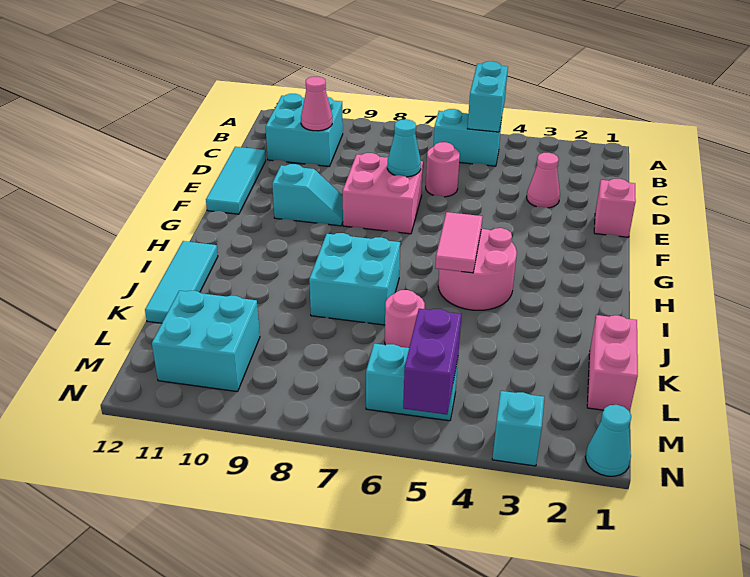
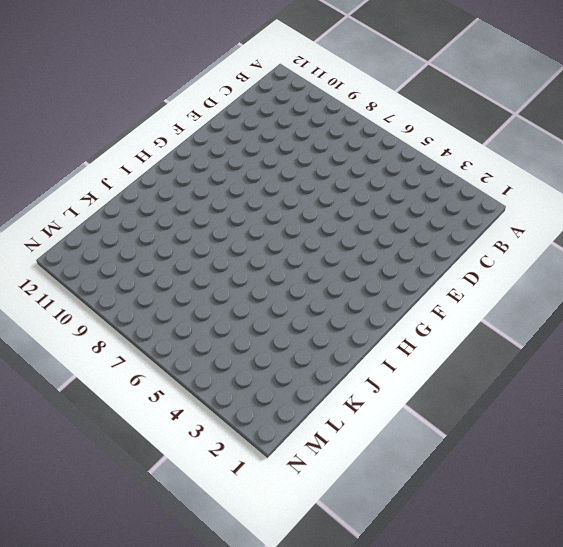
none -> cyan 1x2 brick [434,109,502,166]
none -> cyan 2x2 brick [266,94,343,166]
none -> pink 1x1 cone [527,153,560,208]

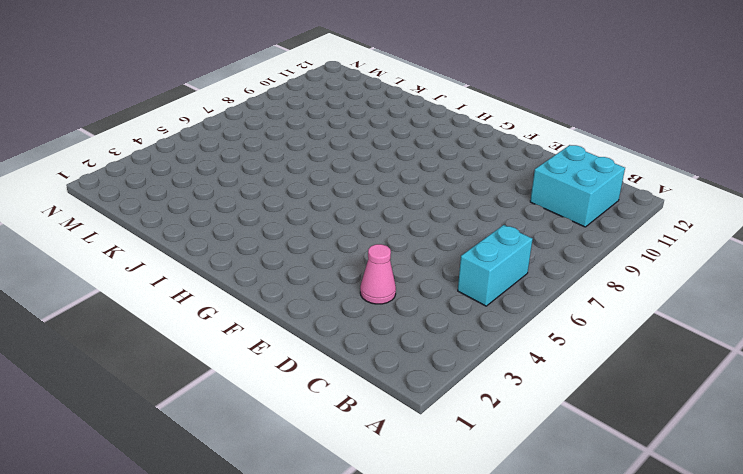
none -> pink 1x1 round brick [426,142,460,197]
none -> cyan 1x3 tile [206,147,266,214]
none -> pink 1x1 brick [594,179,636,237]

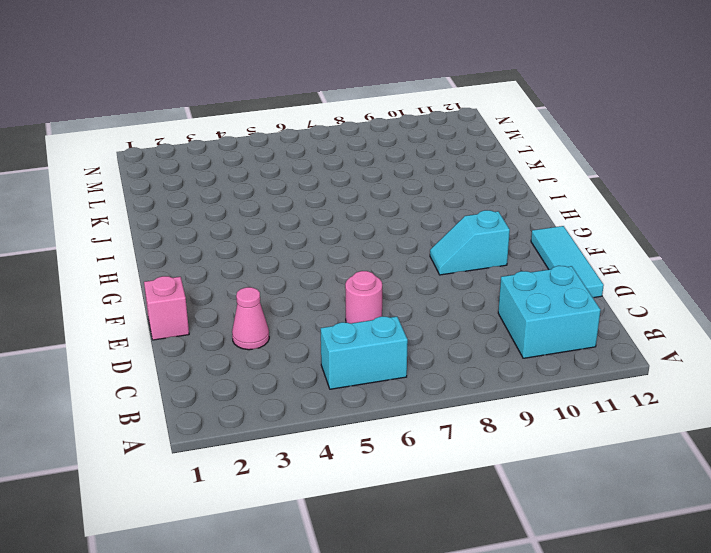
none -> pink 2x2 brick [343,153,423,234]
none -> pink 2x2 round brick [438,228,517,310]
none -> cyan 2x2 brick [309,233,400,325]

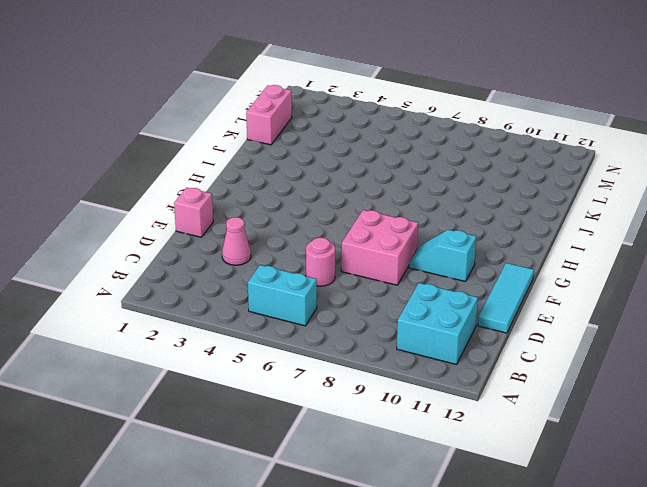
none -> pink 2x2 round brick [438,228,517,310]
none -> cyan 2x2 brick [309,233,400,325]
none -> cyan 1x3 tile [145,241,218,323]

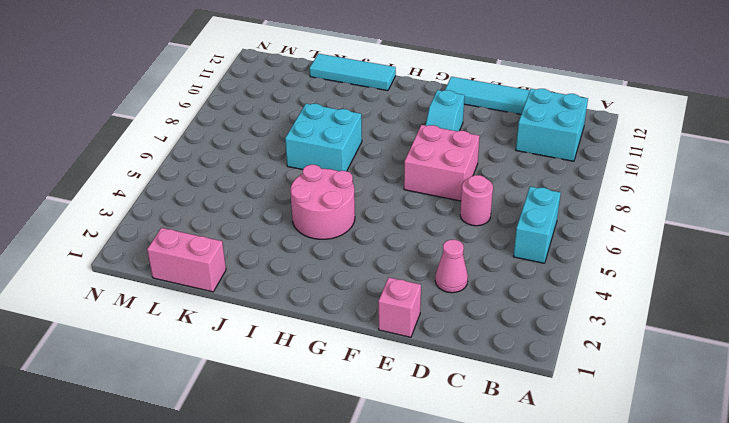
none -> pink 1x1 round brick [385,290,425,348]
none -> cyan 2x2 brick [152,291,260,392]
none -> cyan 1x2 brick [366,344,458,421]

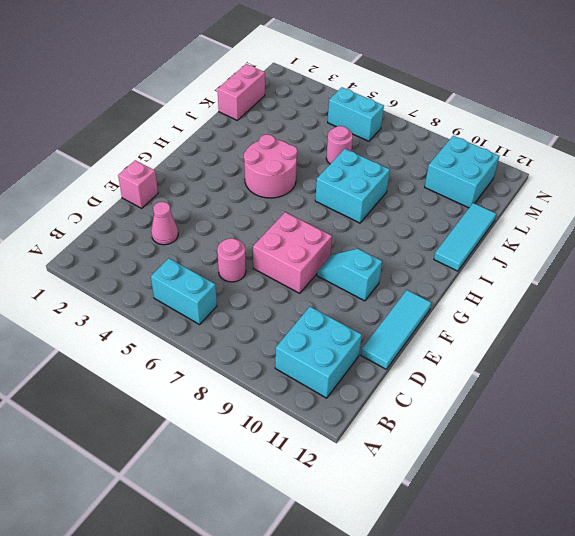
none -> cyan 1x1 cone [585,405,631,476]
none -> cyan 1x1 brick [492,391,544,466]
none -> cyan 1x2 brick [468,61,508,132]

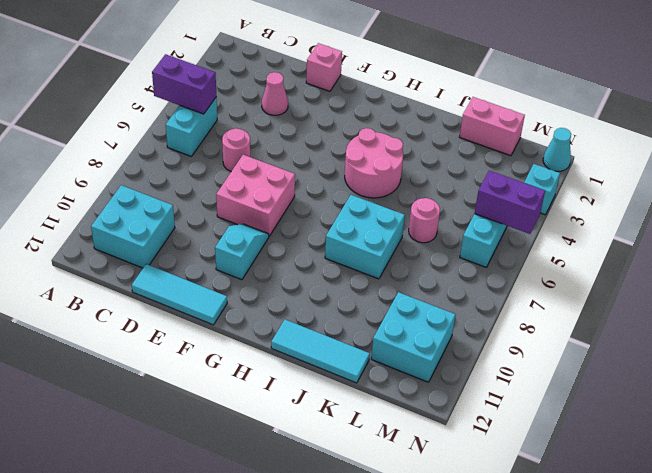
purple 1x2 brick [152,54,216,114] -> cyan 1x2 brick [468,61,508,132]
none -> pink 1x1 cone [301,76,332,131]
none -> cyan 1x1 cone [387,119,421,177]
none -> pink 1x2 tile [435,212,482,273]

